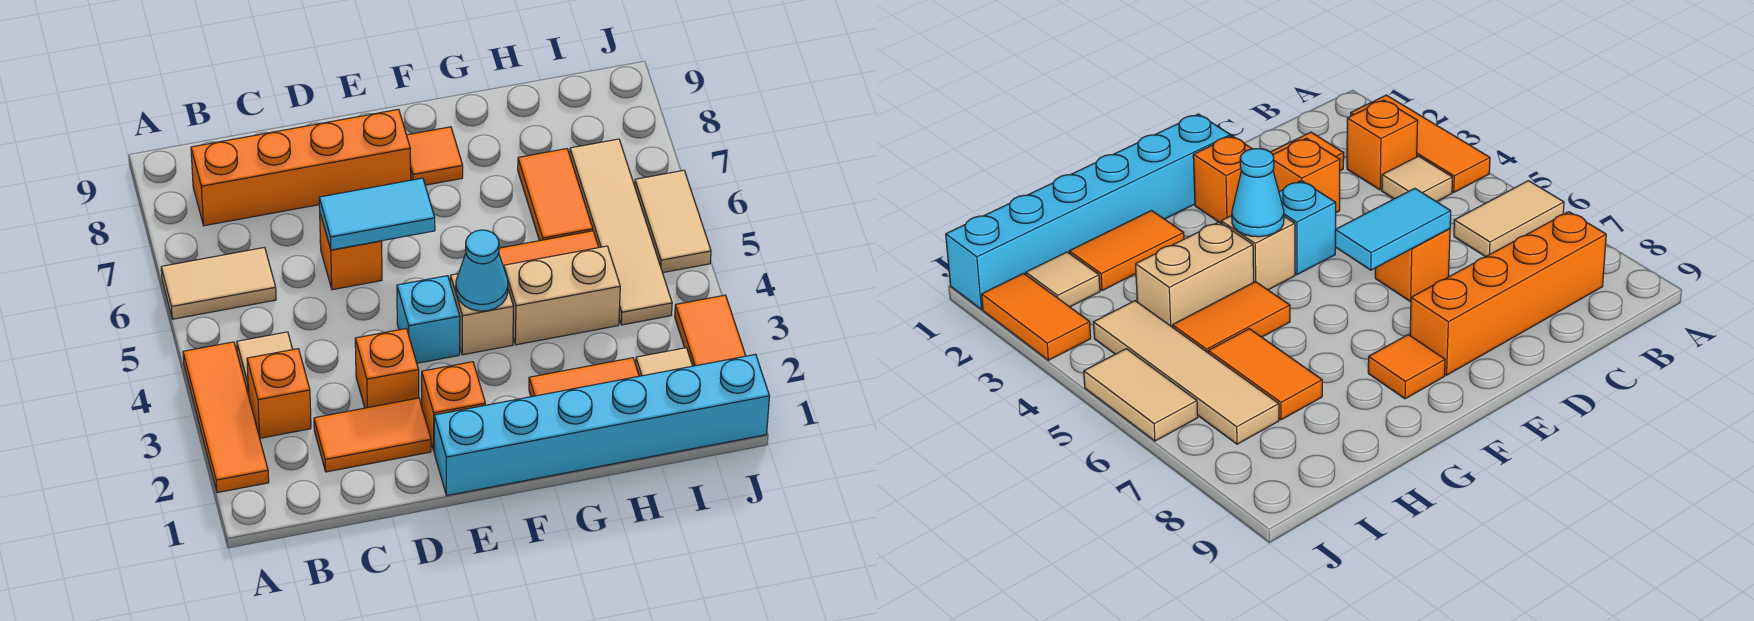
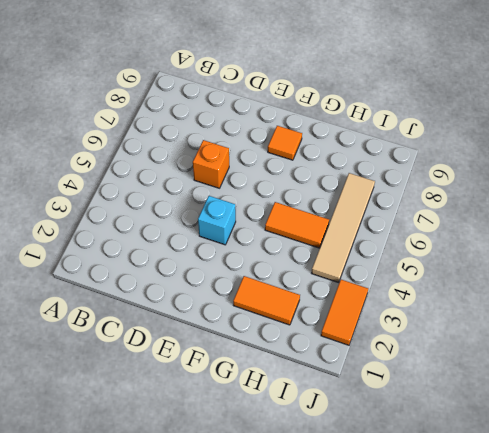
none -> orange 1x3 tile [183,342,269,493]
none -> tan 1x2 tile [161,247,276,319]
none -> orange 1x1 brick [247,349,311,438]

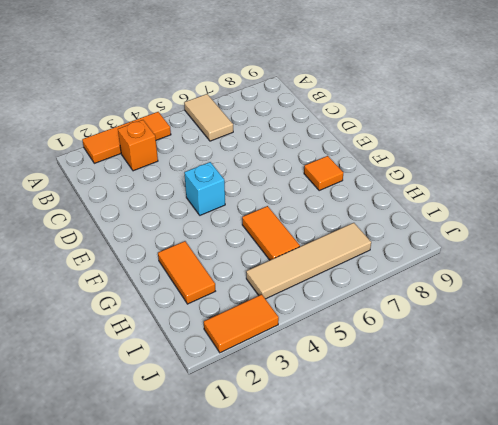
none -> tan 1x1 tile [237,332,293,395]
none -> orange 1x4 brick [191,109,411,226]
none -> orange 1x2 tile [314,398,431,472]

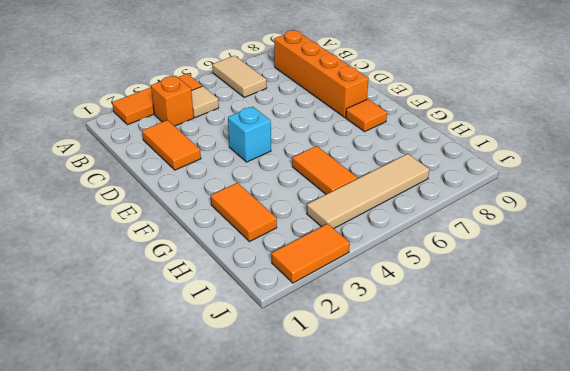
none -> orange 1x1 brick [355,329,419,408]
none -> orange 1x1 brick [320,214,382,290]
none -> cyan 1x6 brick [434,354,770,495]

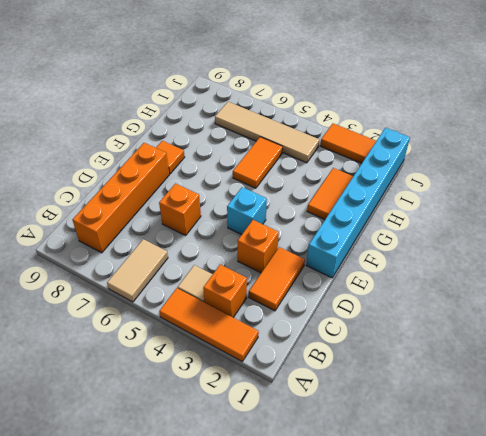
none -> orange 1x1 brick [422,362,485,450]
none -> tan 1x1 brick [450,274,513,355]
none -> tan 1x2 brick [504,246,620,345]

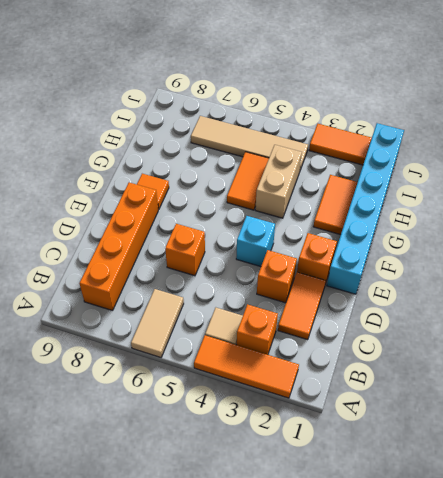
none -> tan 1x1 brick [450,274,513,355]
none -> orange 1x2 tile [518,149,593,241]
none -> tan 1x1 tile [636,348,692,376]

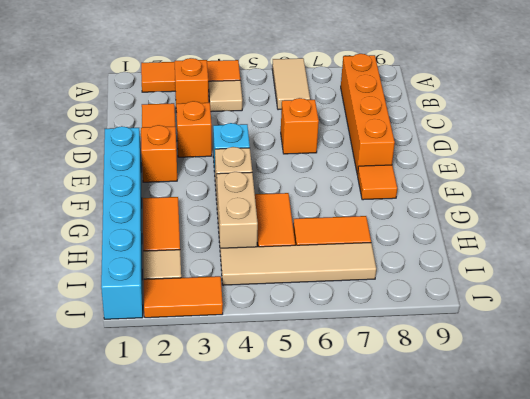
none -> tan 1x2 tile [635,170,711,273]
none -> cyan 1x2 tile [319,178,435,250]
none -> cyan 1x1 cone [456,230,508,311]

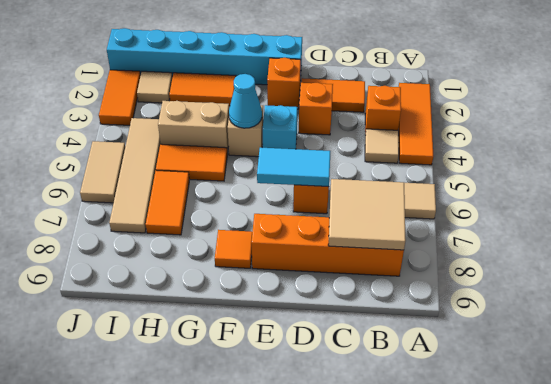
tan 2x2 tile [328,179,406,250] -> none

